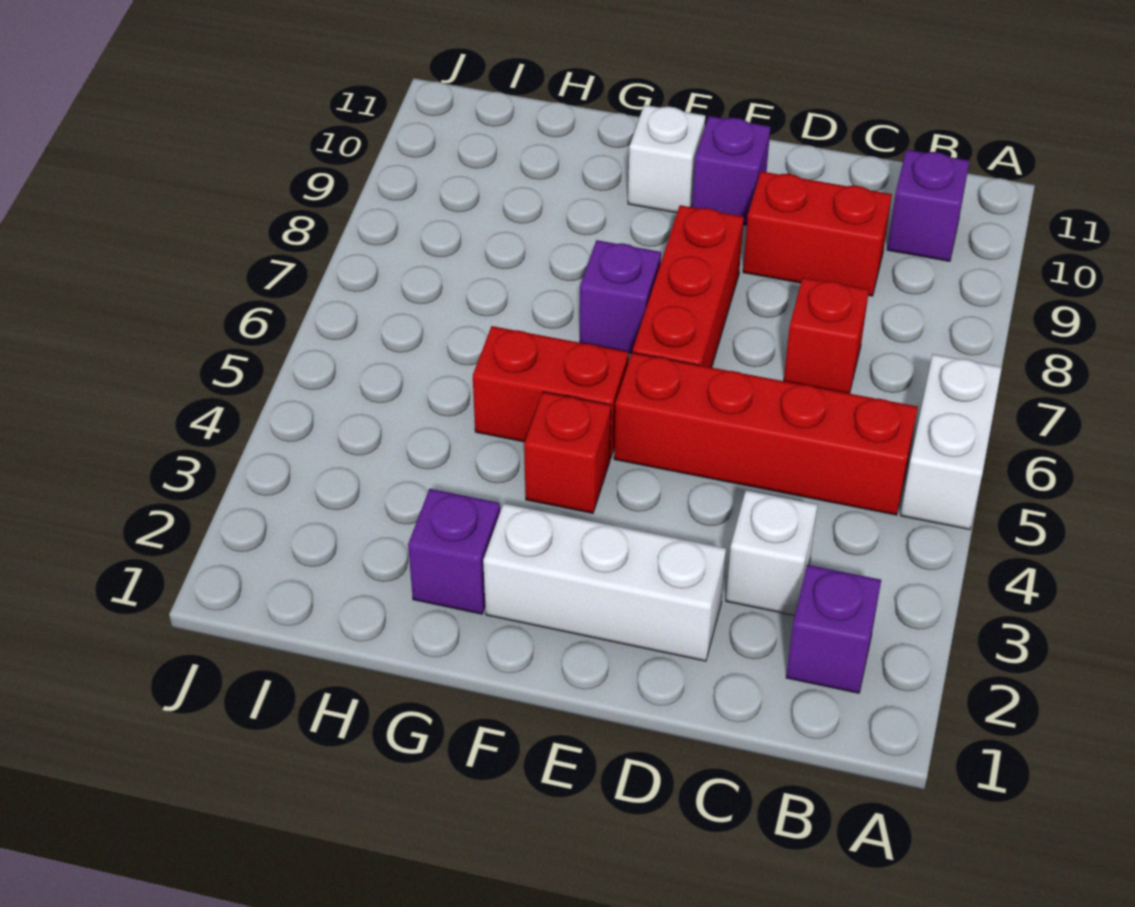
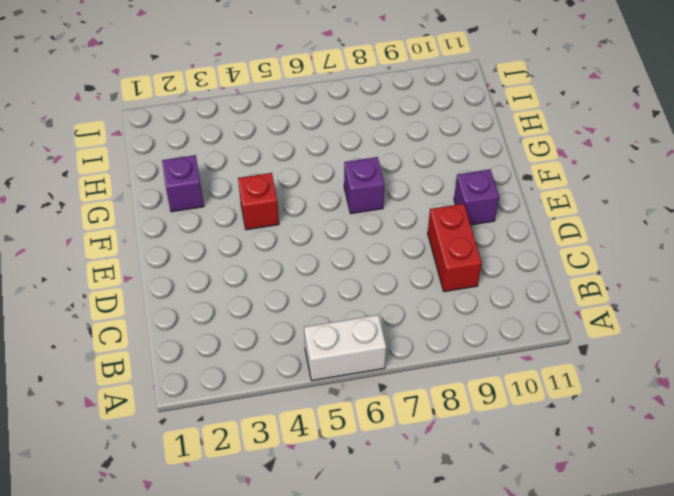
none -> purple 1x1 brick [786,565,881,693]
none -> red 1x4 brick [614,353,918,515]
none -> purple 1x1 brick [887,150,970,261]

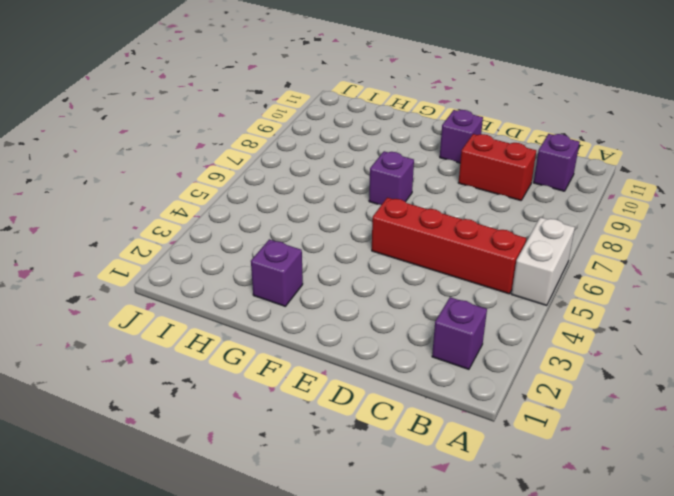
none -> white 1x1 brick [726,490,817,616]
none -> red 1x1 brick [784,278,869,394]
none -> white 1x3 brick [483,504,726,661]

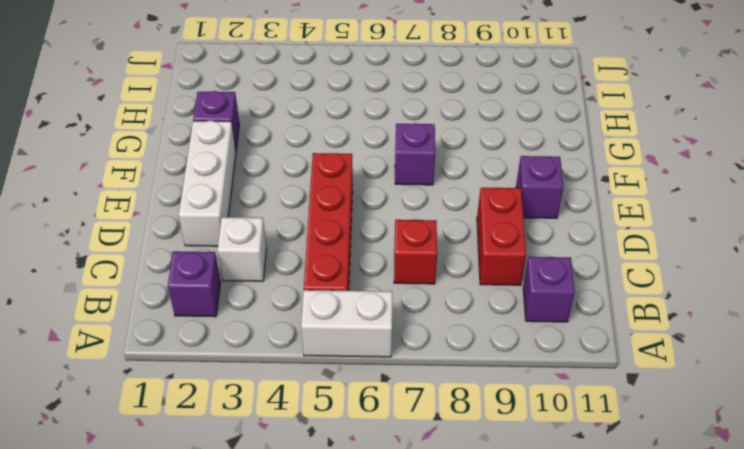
none -> red 1x3 brick [633,205,744,368]
none -> red 1x1 brick [524,392,611,513]
none -> red 1x2 brick [473,326,628,459]

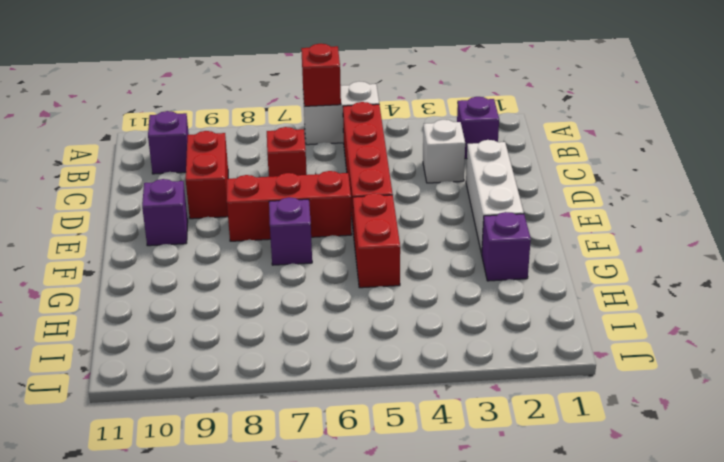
red 1x1 brick [301,44,341,106] -> red 1x1 brick moved to [524,392,611,513]
none -> white 1x1 brick [628,105,705,213]

